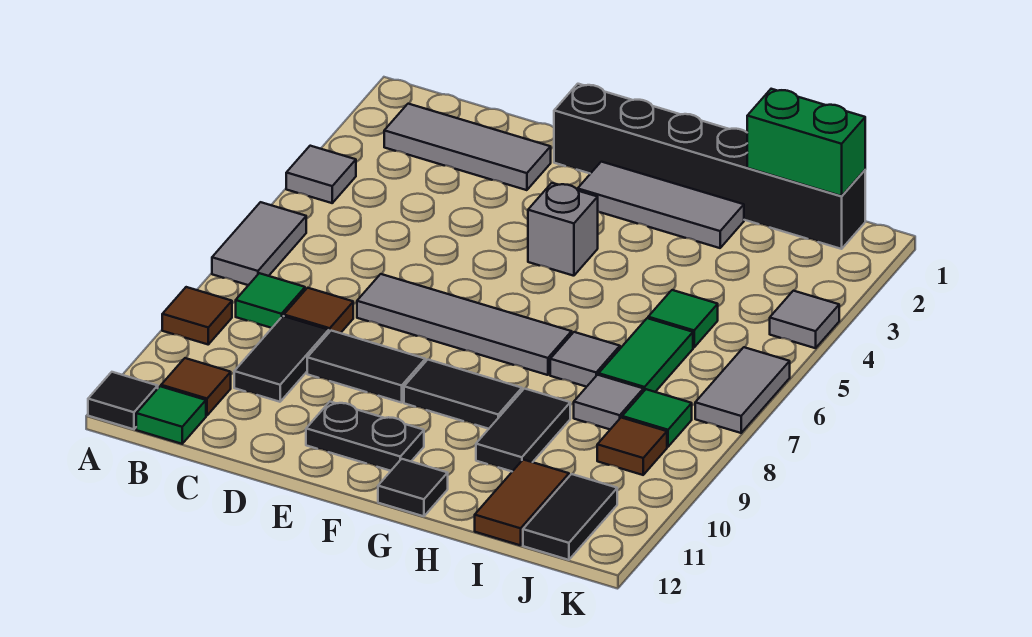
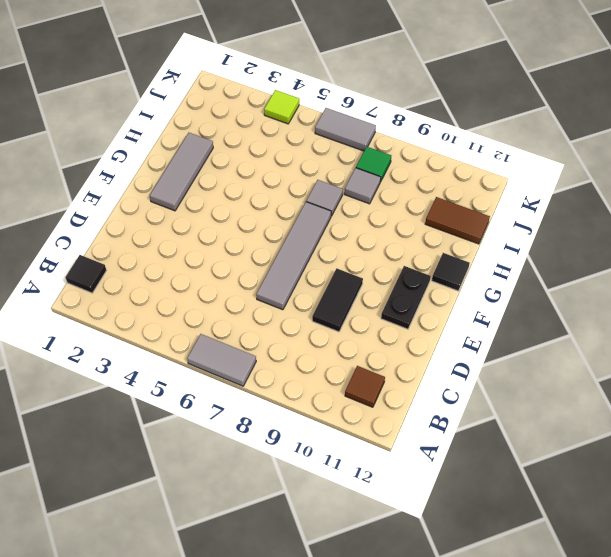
black 1x1 tile [65,255,106,293] -> black 1x1 tile moved to [88,372,158,429]
lime 1x1 tile [264,90,299,124] -> grey 1x1 tile [770,291,839,348]
none -> grey 1x1 tile [286,146,356,203]
none -> brown 1x1 tile [162,287,232,344]
none -> grey 1x3 tile [384,104,551,190]
none -> green 1x1 tile [236,273,305,328]

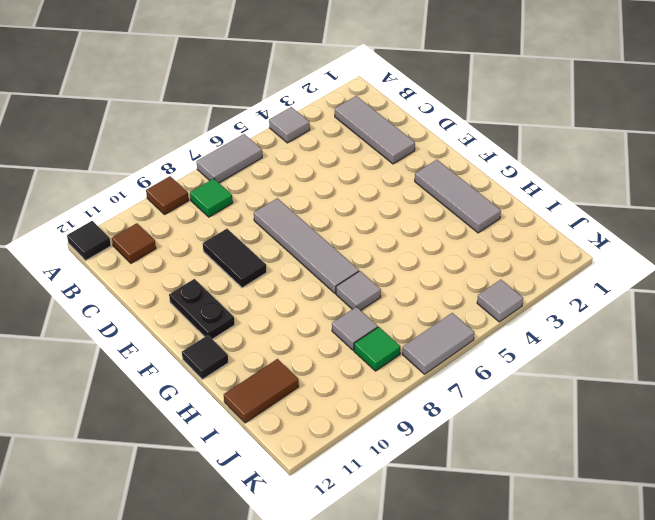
none -> green 1x1 tile [136,386,206,444]
none -> brown 1x1 tile [284,288,353,333]
none -> black 1x2 tile [234,316,329,402]
none -> black 1x6 brick [554,84,865,249]

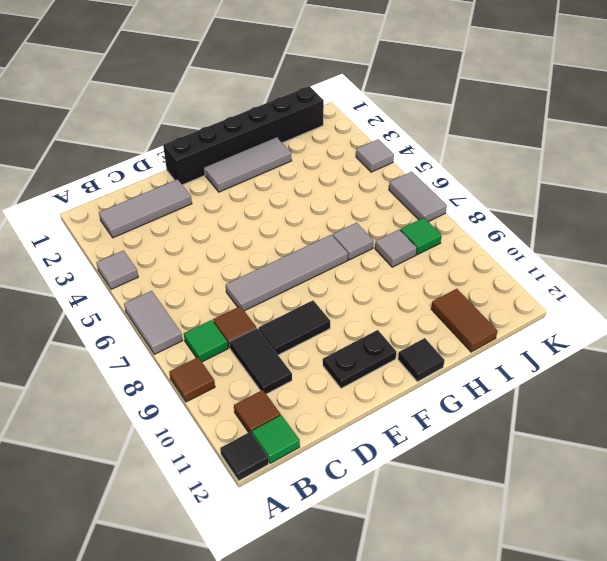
none -> grey 1x1 brick [528,183,598,276]
none -> black 1x2 tile [404,360,522,429]
none -> black 1x2 tile [476,389,570,471]
none -> green 1x1 tile [648,290,718,347]

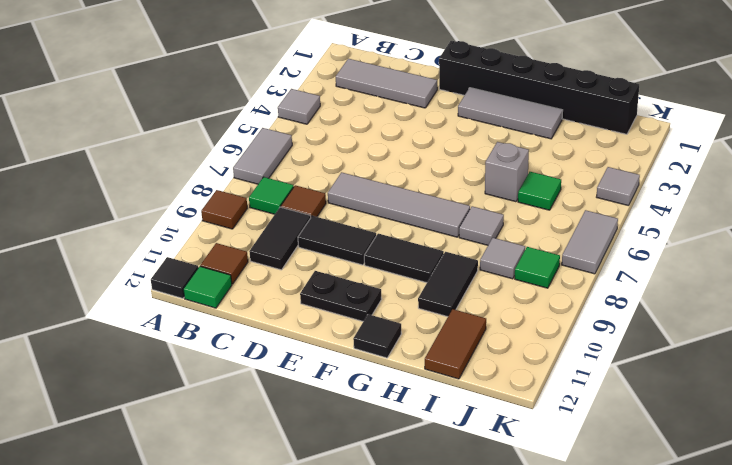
grey 1x1 brick [485,142,529,202] -> grey 1x1 brick moved to [528,183,598,276]
none -> green 1x2 tile [599,318,693,392]
none -> brown 1x1 tile [597,418,667,475]
none -> black 1x2 tile [523,474,617,560]
none -> green 1x2 brick [747,89,865,196]

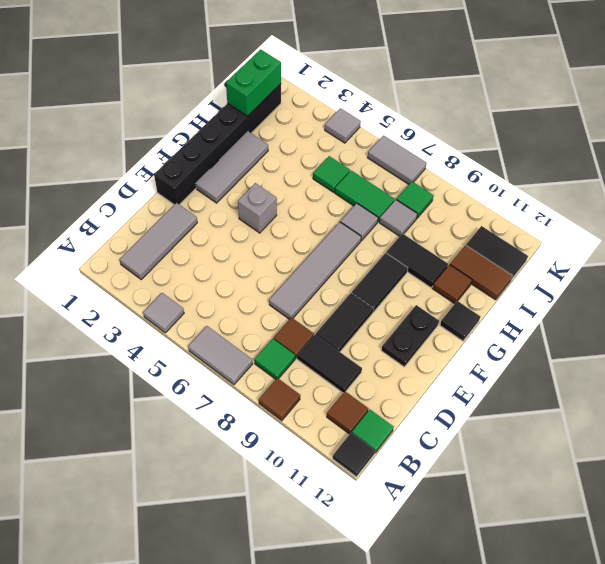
brown 1x1 tile [432,265,472,304] -> brown 1x1 tile moved to [597,418,667,475]

